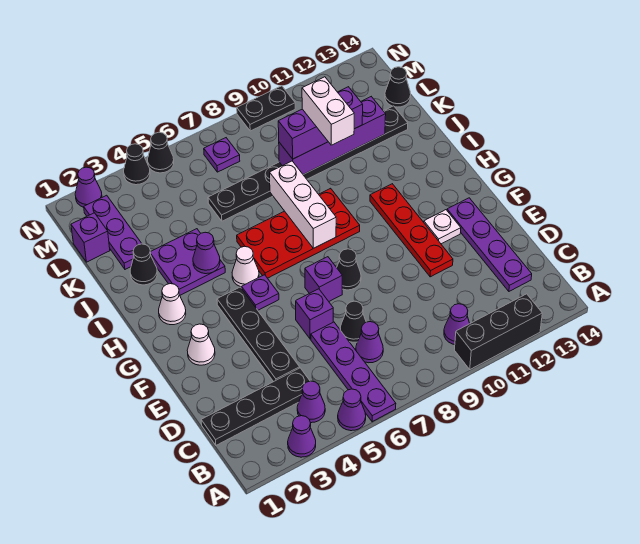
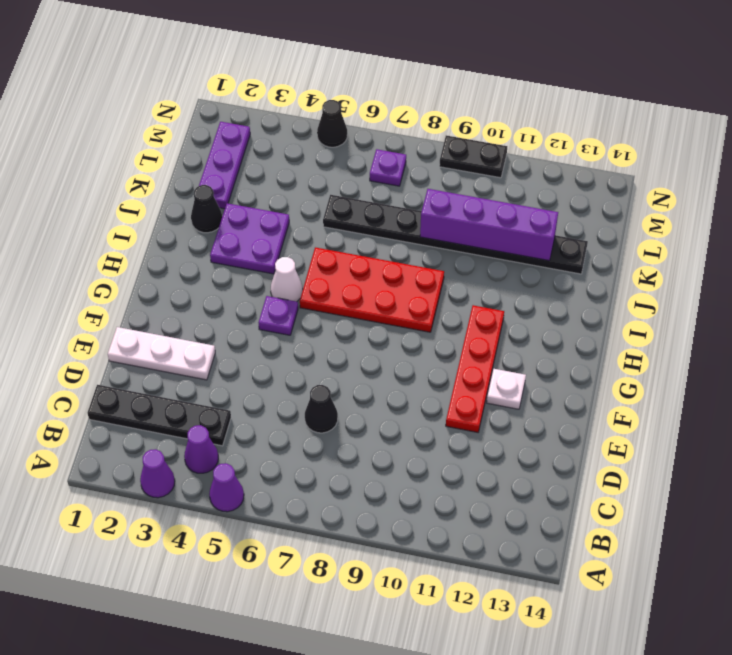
white 1x3 plate [108,327,215,380] -> none
none -> purple 1x4 plate [311,322,396,422]
none -> black 1x3 brick [455,294,542,369]
none -> purple 1x1 cone [444,304,470,345]
none -> purple 1x1 cone [356,322,383,363]

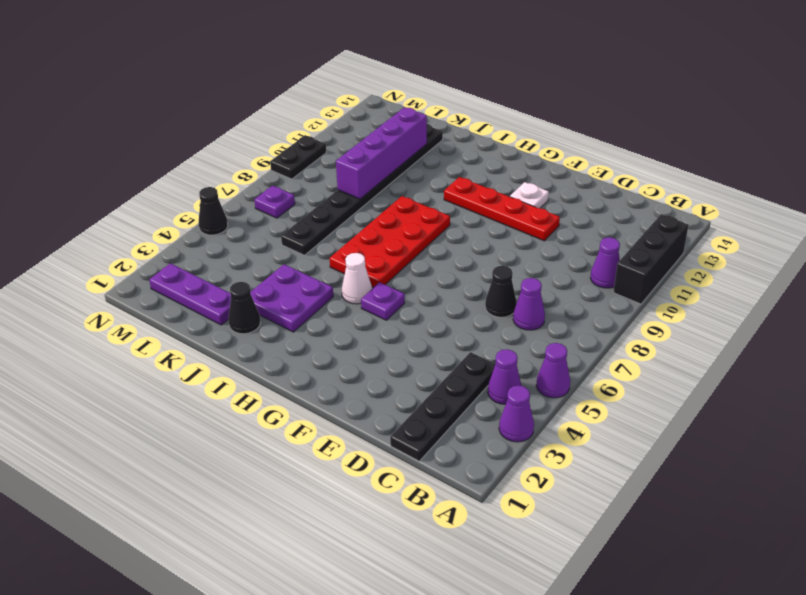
none -> purple 1x4 plate [311,322,396,422]
none -> purple 1x4 plate [447,198,532,291]
none -> black 1x4 plate [217,287,300,382]
none -> purple 1x1 brick [296,289,333,339]

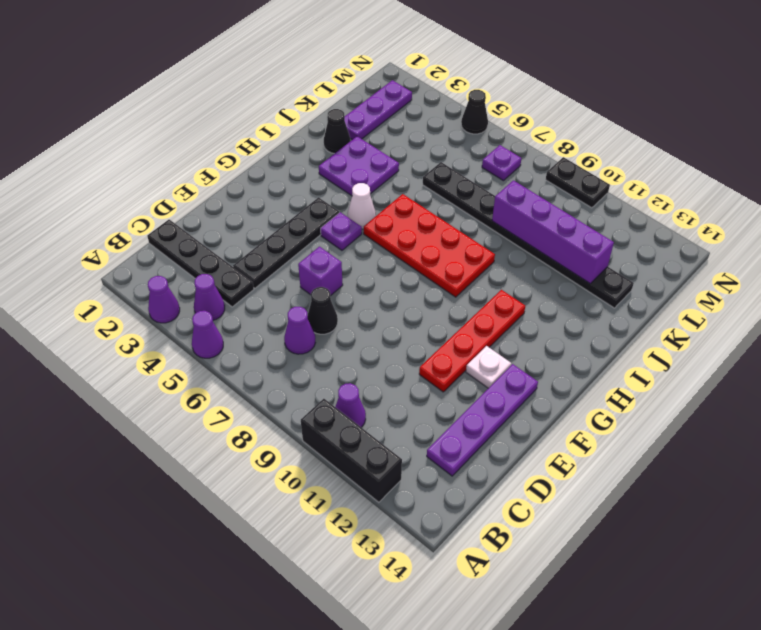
none -> purple 1x4 plate [311,322,396,422]
none -> white 1x1 cone [187,324,215,365]
none -> purple 1x1 brick [305,257,342,301]
none -> black 1x1 cone [337,249,361,290]

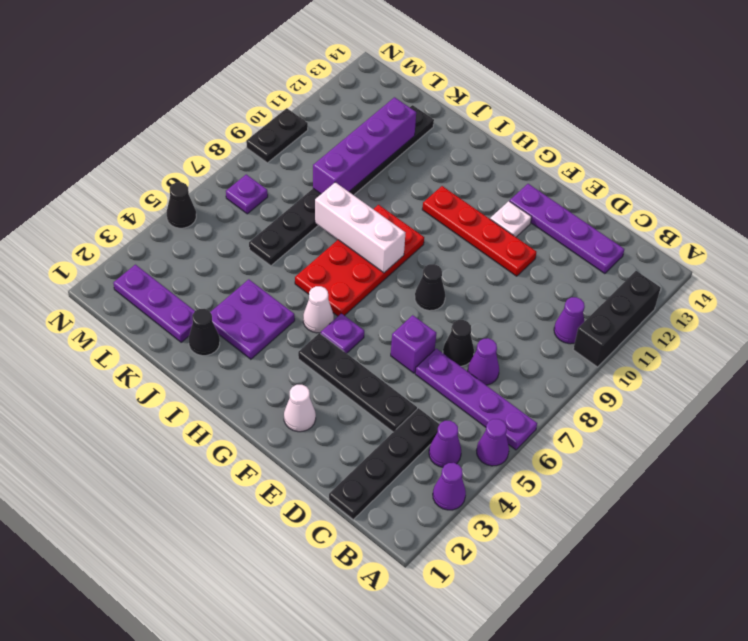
none -> purple 1x1 brick [305,257,342,301]
none -> white 1x1 cone [159,284,186,325]
none -> purple 1x1 brick [71,213,110,262]
none -> black 1x1 cone [385,67,411,107]

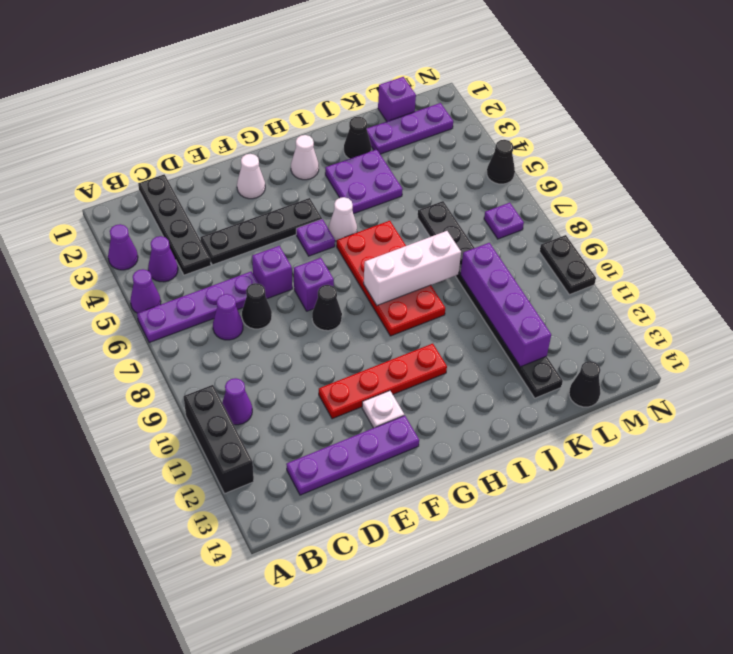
none -> purple 1x1 cone [75,167,102,207]
none -> black 1x1 cone [124,144,150,185]
none -> purple 1x1 cone [193,232,220,274]
none -> purple 1x3 brick [278,87,363,159]

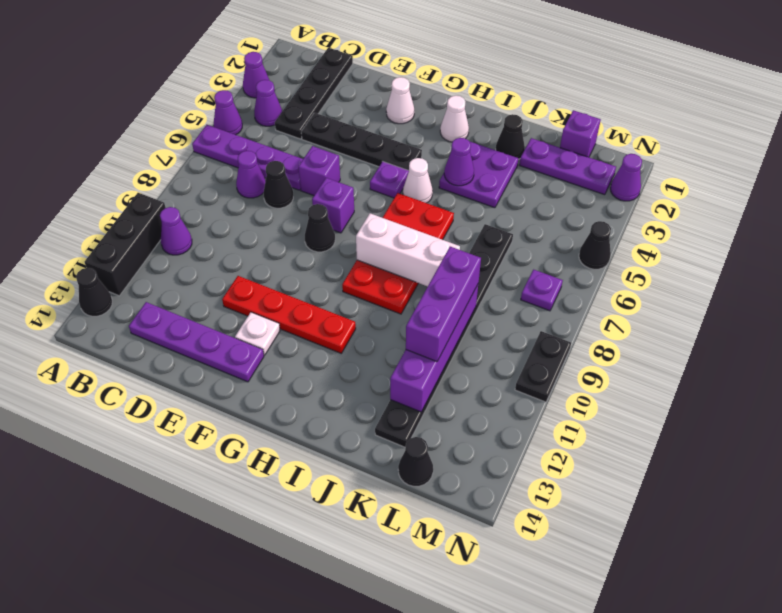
black 1x1 cone [76,268,112,316] -> black 1x1 cone moved to [124,144,150,185]
none -> white 1x2 brick [302,77,354,145]

